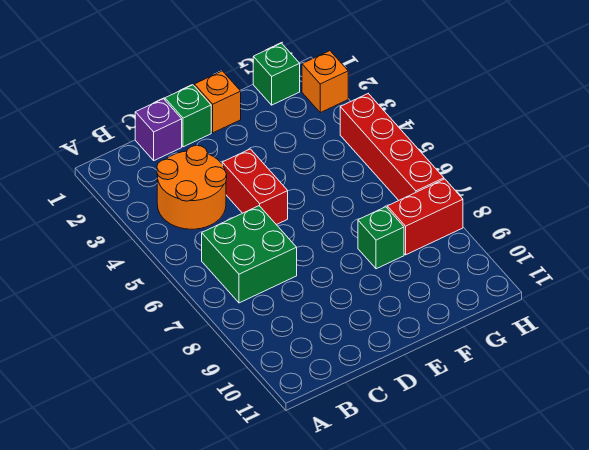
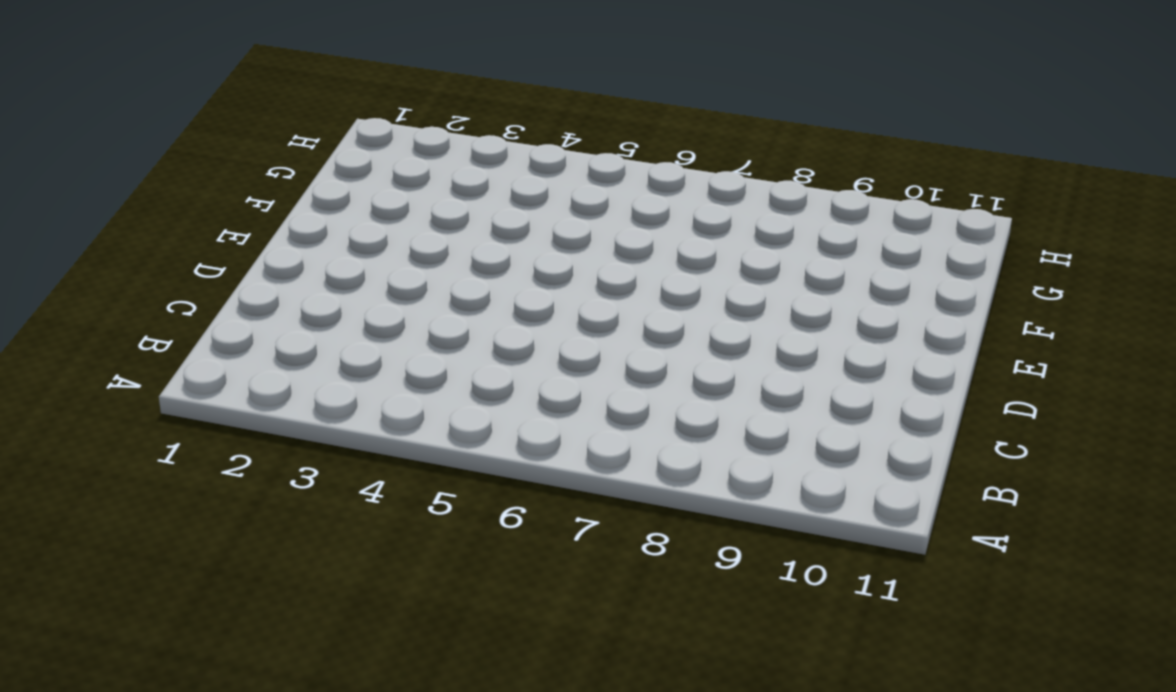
none -> orange 2x2 round brick [157,145,227,229]
none -> green 2x2 brick [202,206,297,303]

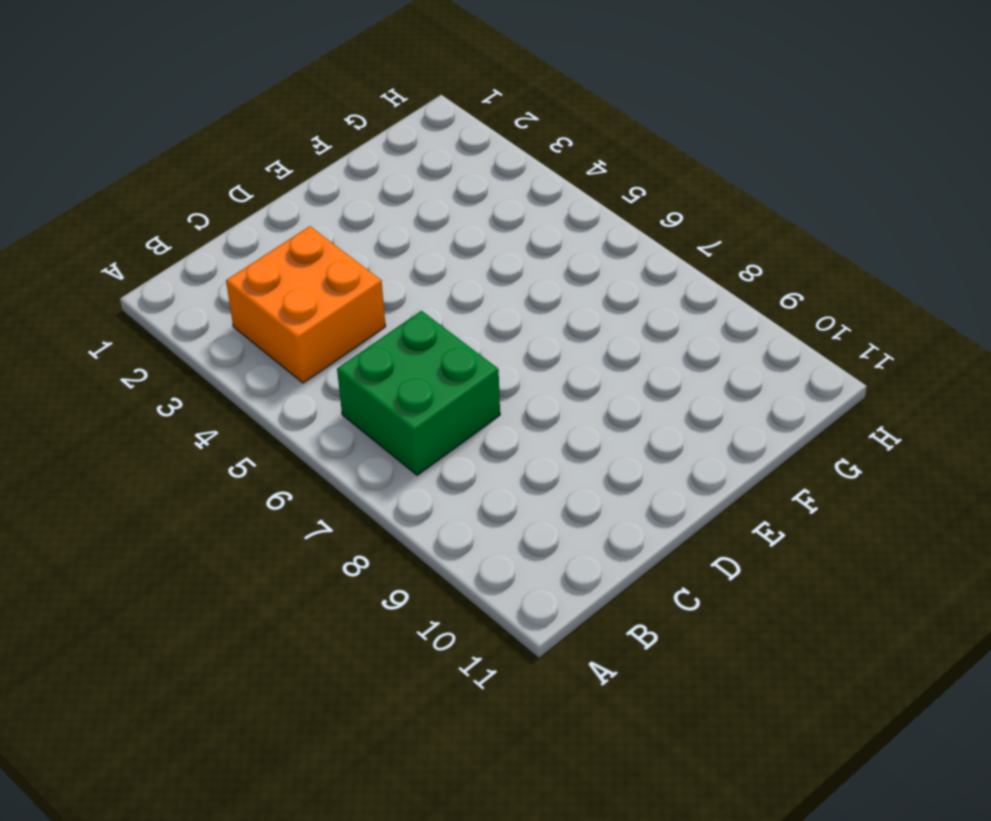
orange 2x2 brick [226,226,386,383] -> orange 2x2 round brick [157,145,227,229]
none -> purple 1x1 brick [135,99,182,160]
none -> green 1x1 brick [165,85,211,147]

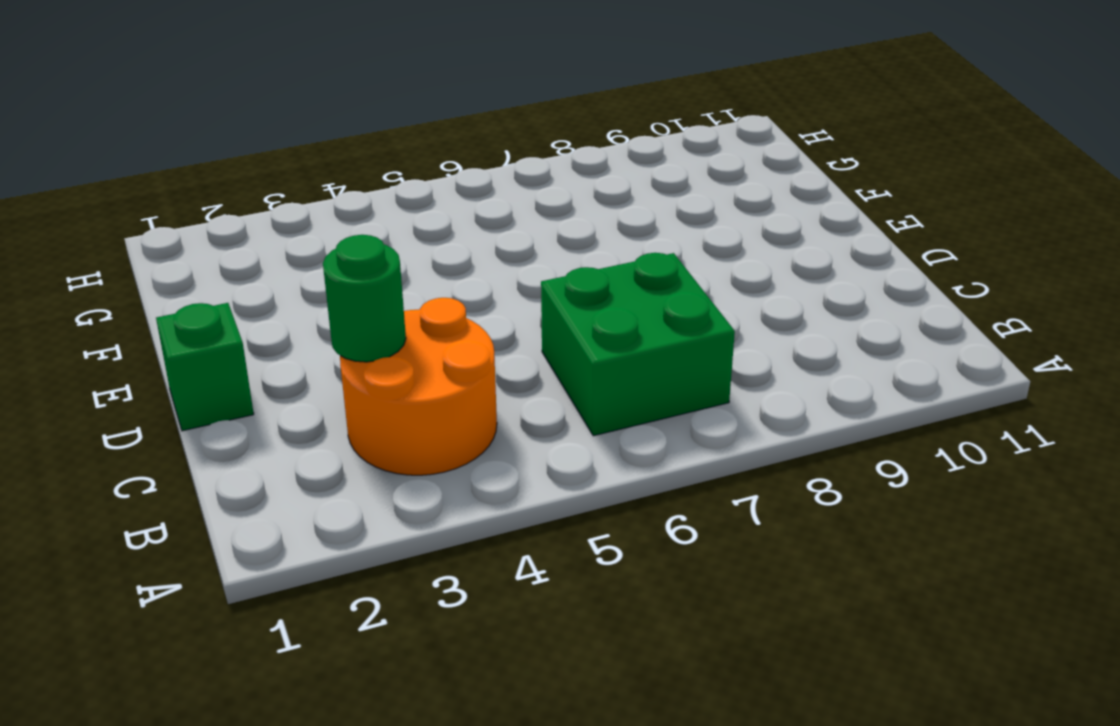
green 1x1 round brick [323,235,406,362] -> none
none -> purple 1x1 brick [135,99,182,160]
none -> red 1x2 brick [222,149,288,225]

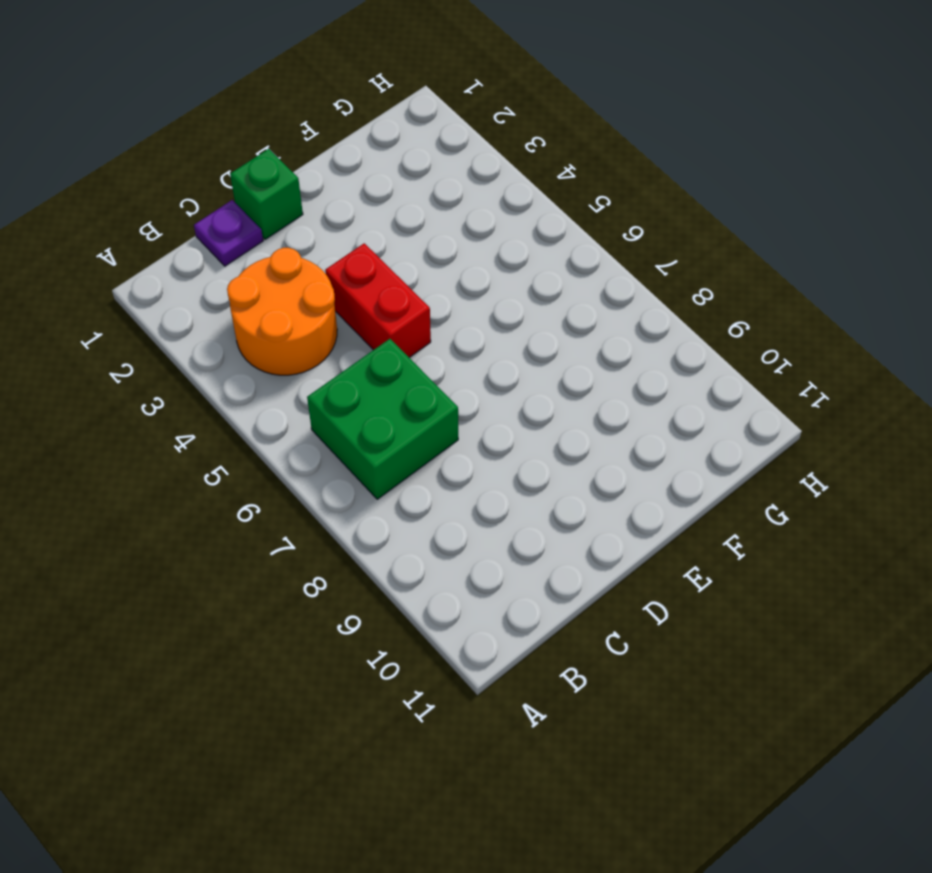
purple 1x1 plate [194,200,263,266] -> purple 1x1 brick [135,99,182,160]
none -> orange 1x1 brick [194,71,241,133]
none -> green 1x1 brick [358,207,404,269]

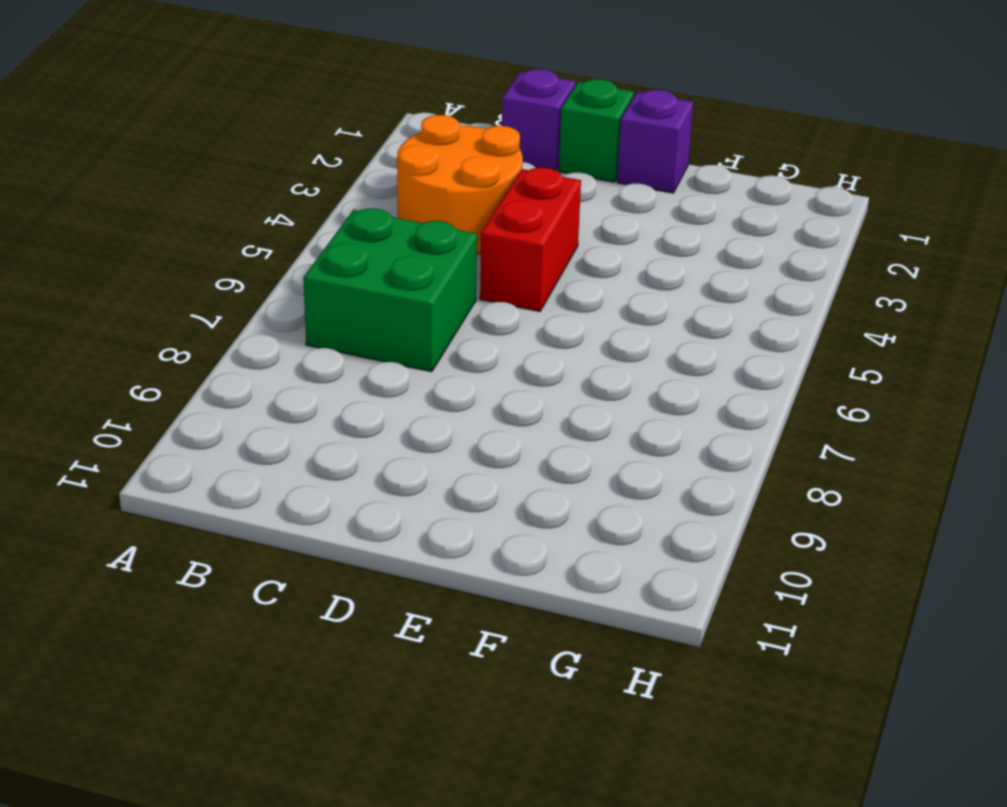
purple 1x1 brick [617,90,693,193] -> orange 1x1 brick [194,71,241,133]
none -> green 1x1 brick [358,207,404,269]
none -> green 1x1 brick [253,43,300,105]

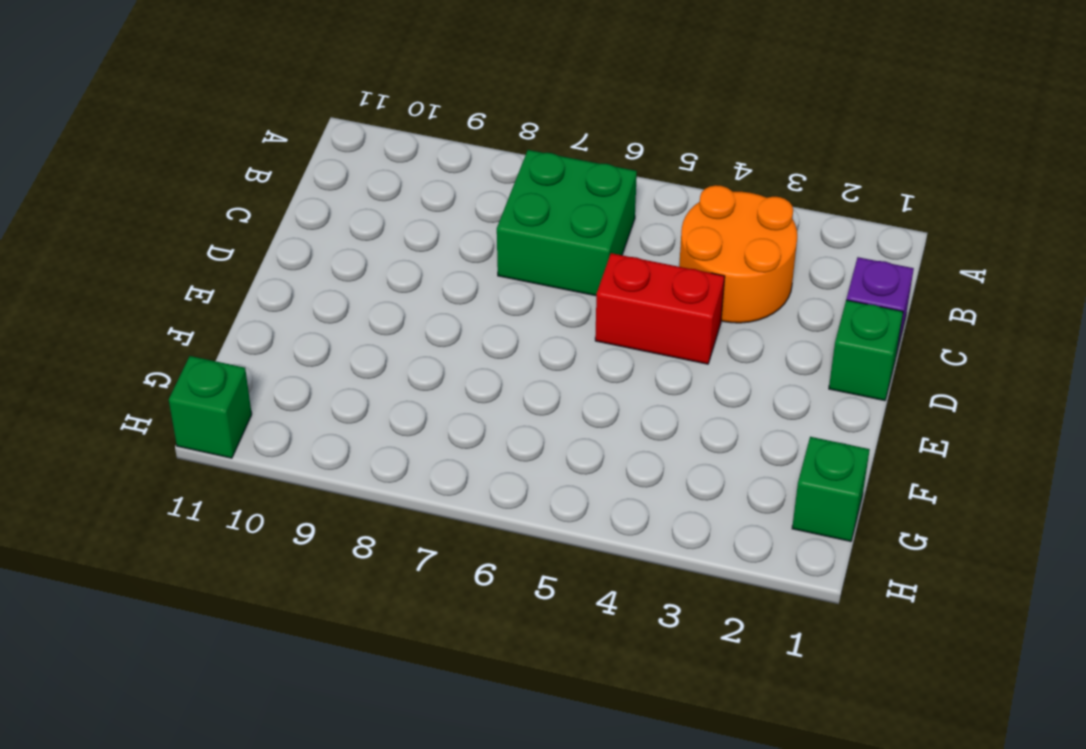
green 1x1 brick [169,356,252,458] -> green 1x1 brick moved to [358,207,404,269]
none -> orange 1x1 brick [194,71,241,133]
none -> red 1x2 brick [387,179,463,255]

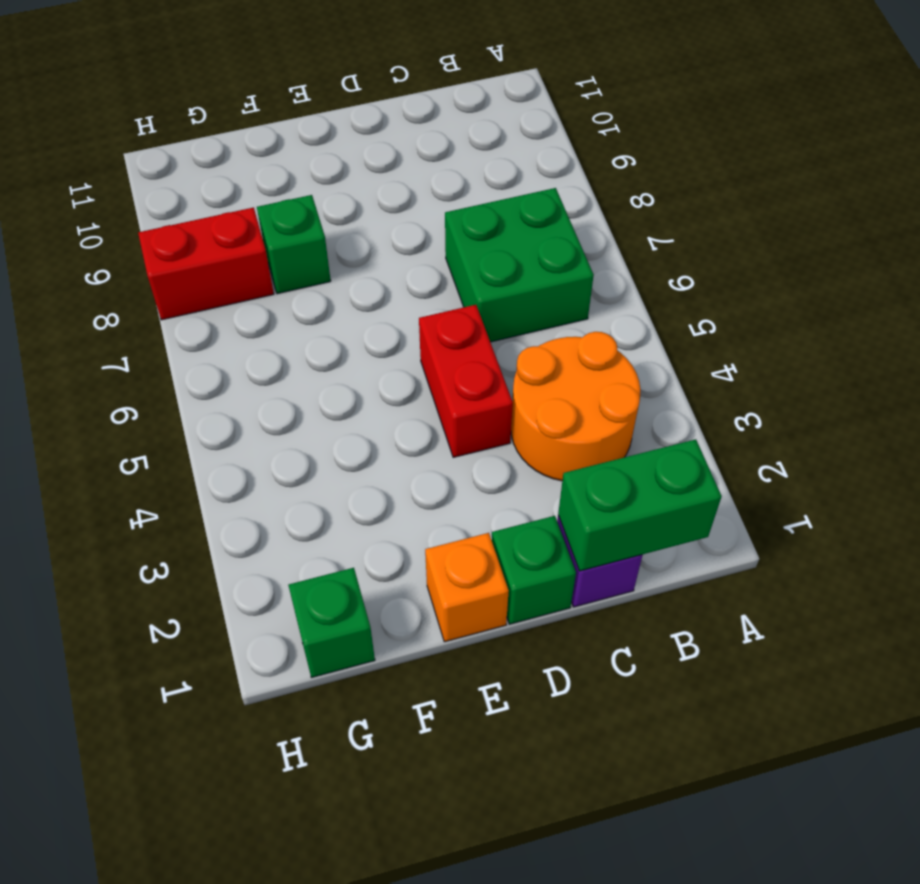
green 1x2 brick [558,439,722,571] -> none
none -> orange 1x1 brick [302,51,348,113]
none -> red 1x4 brick [340,94,444,200]

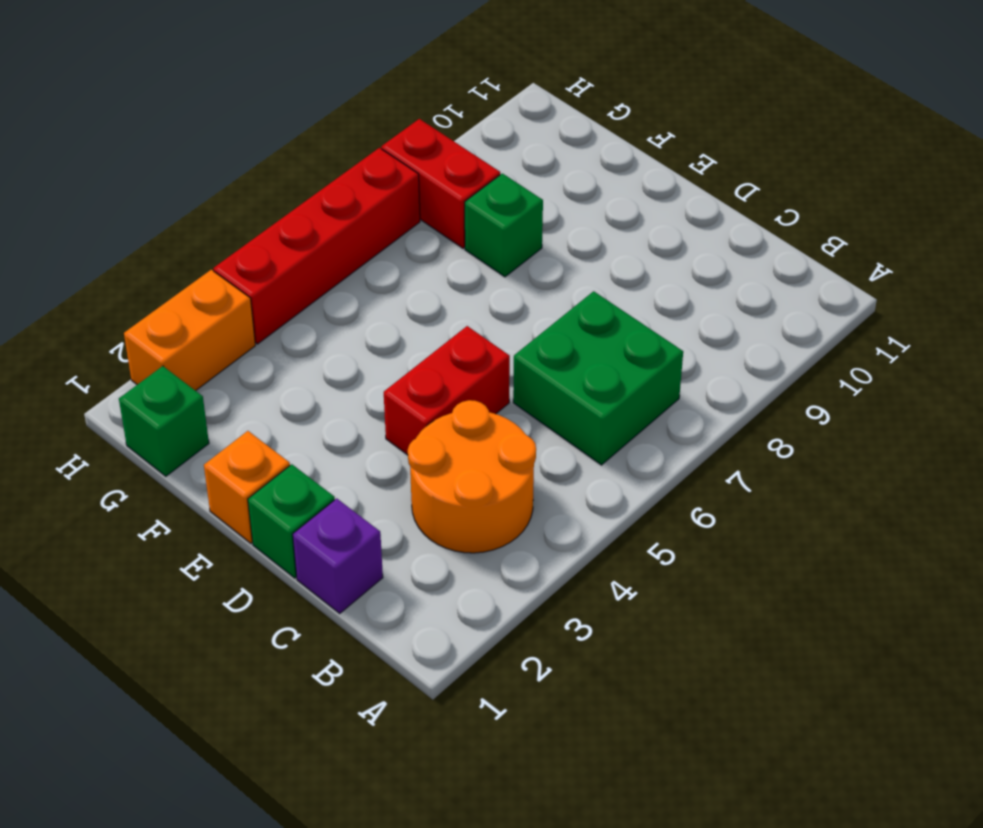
orange 1x2 brick [124,270,255,391] -> orange 1x1 brick [302,51,348,113]

